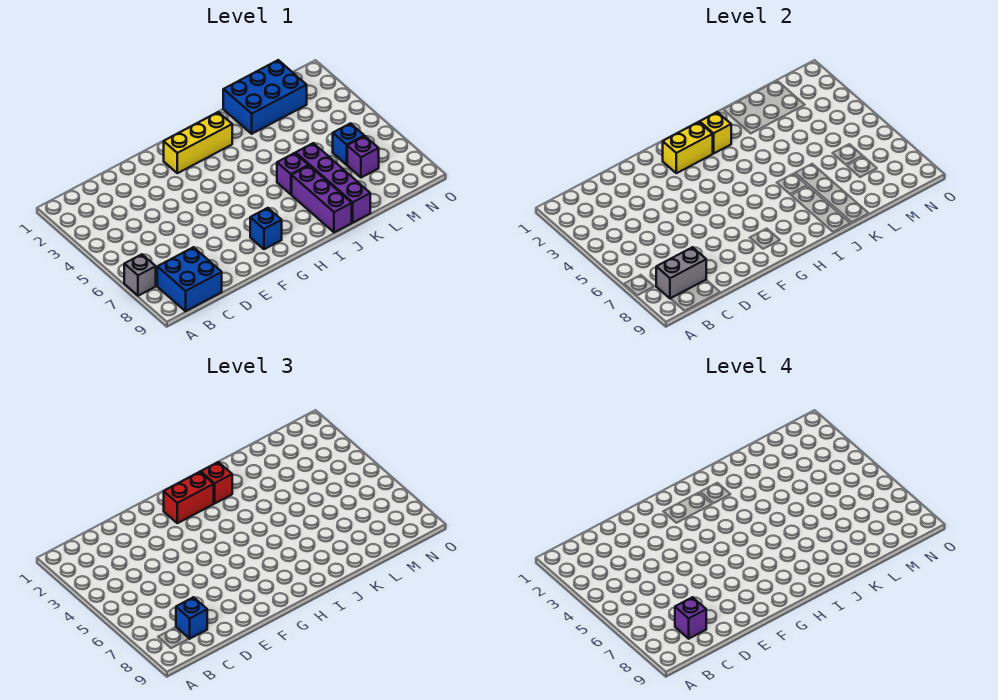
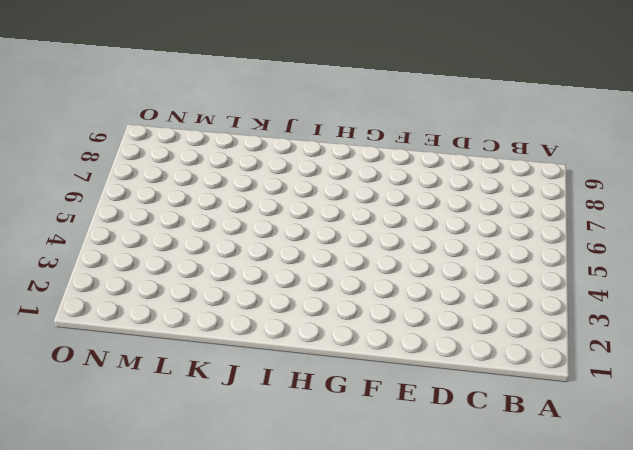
none -> grey 1x1 brick [124,254,156,296]
none -> blue 2x2 brick [157,247,222,311]
none -> yellow 1x3 brick [164,112,232,173]

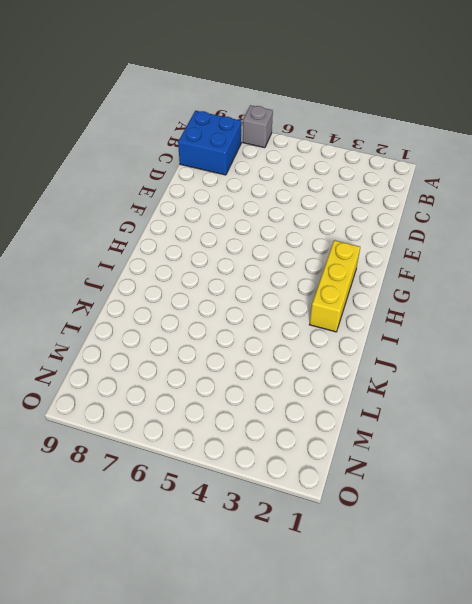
none -> blue 1x1 brick [250,208,282,249]
none -> purple 1x1 brick [277,153,309,194]
none -> purple 1x3 brick [292,166,352,233]

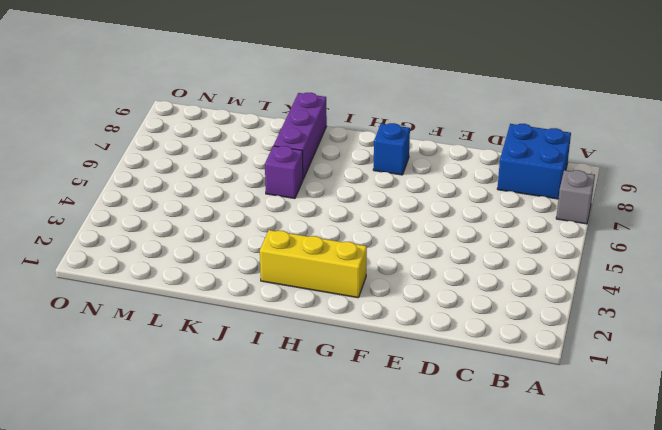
none -> blue 2x3 brick [223,60,307,134]
none -> purple 1x4 brick [296,143,370,222]
none -> blue 1x1 brick [333,123,364,165]

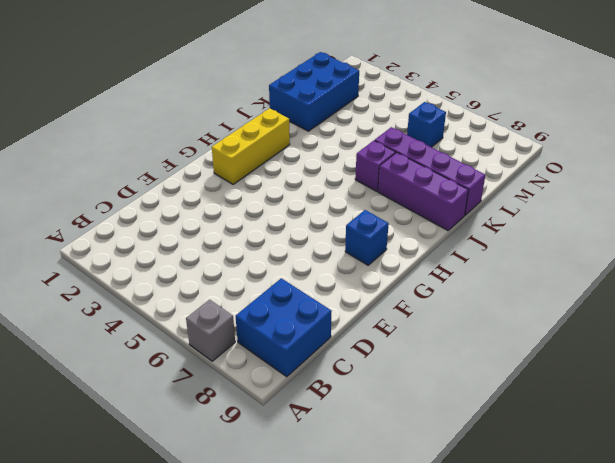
none -> purple 1x1 brick [347,136,379,178]
none -> grey 1x2 brick [656,247,706,299]
none -> yellow 1x2 brick [663,122,713,173]

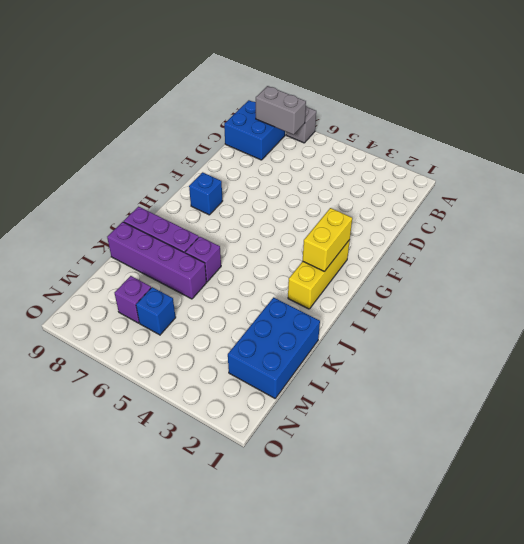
grey 1x2 brick [256,86,306,135] -> grey 1x2 brick turned to [656,247,706,299]
none -> yellow 1x1 brick [700,112,731,154]
none -> blue 1x1 brick [176,597,207,639]
none -> red 1x2 brick [164,472,214,523]

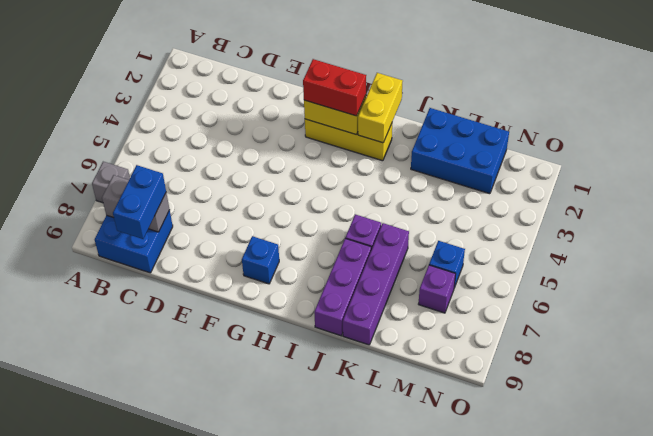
blue 1x2 brick [113,165,166,239] -> blue 1x1 brick [176,597,207,639]
yellow 1x2 brick [358,73,403,143] -> yellow 1x1 brick [700,112,731,154]
none -> red 1x1 brick [201,462,232,504]
none -> purple 1x1 brick [675,597,706,639]

